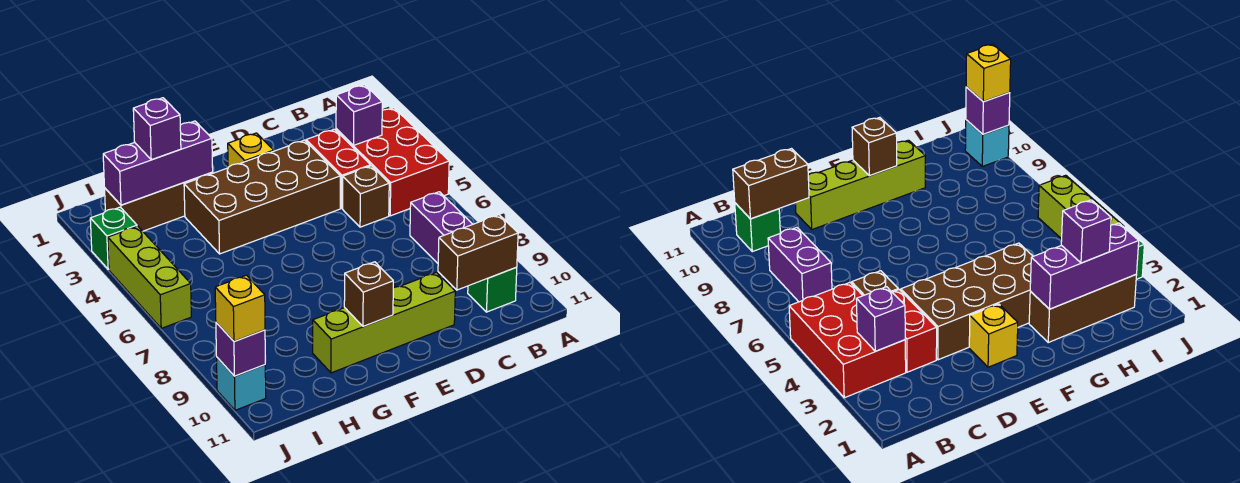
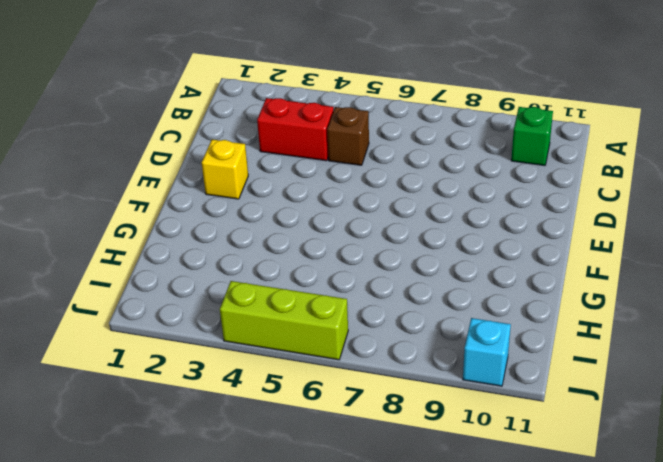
none -> red 2x3 brick [336,108,449,216]
none -> purple 1x2 brick [410,192,473,263]
none -> brown 2x4 brick [184,140,340,254]

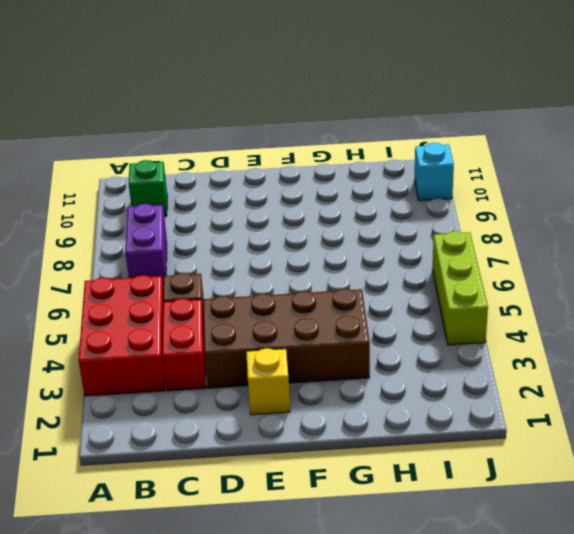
none -> lime 1x4 brick [313,272,455,373]
none -> brown 1x3 brick [105,172,213,231]
none -> green 1x1 brick [90,207,137,269]

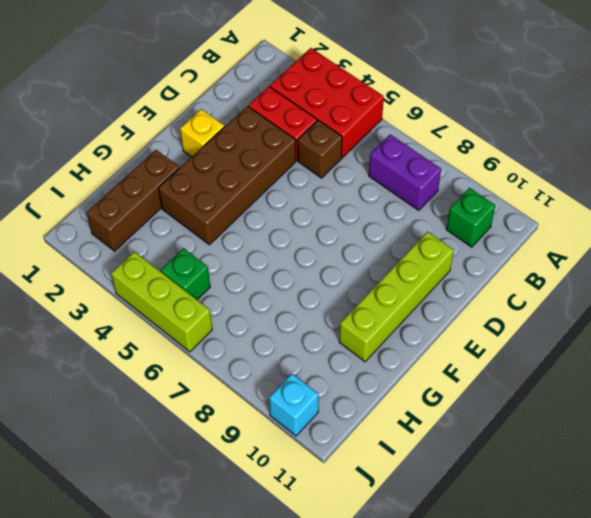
green 1x1 brick [161,248,210,300] -> green 1x1 brick moved to [90,207,137,269]
none -> purple 1x1 brick [336,85,382,145]
none -> brown 1x2 brick [438,215,518,290]
none -> brown 1x1 brick [344,262,393,326]

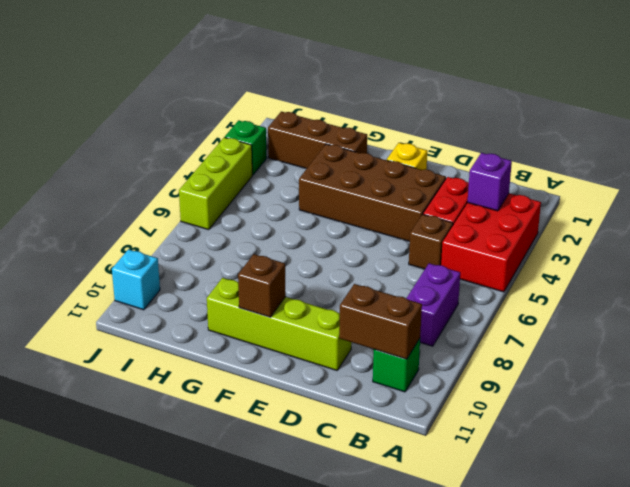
none -> purple 1x3 brick [103,121,213,205]
none -> purple 1x1 brick [216,323,265,376]
none -> purple 1x1 brick [133,98,181,160]

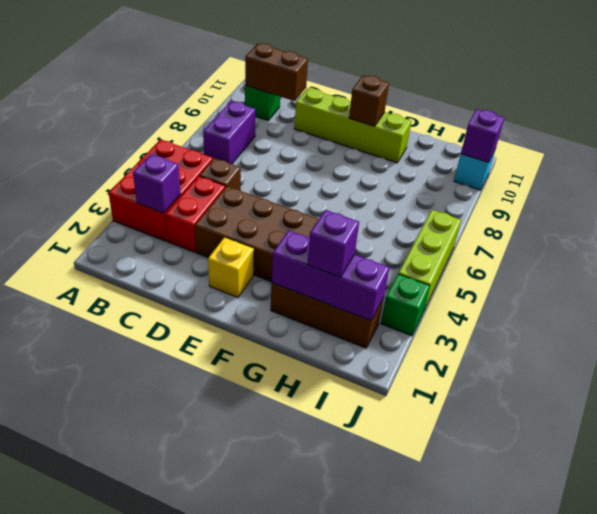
none -> yellow 1x1 brick [215,275,265,341]

